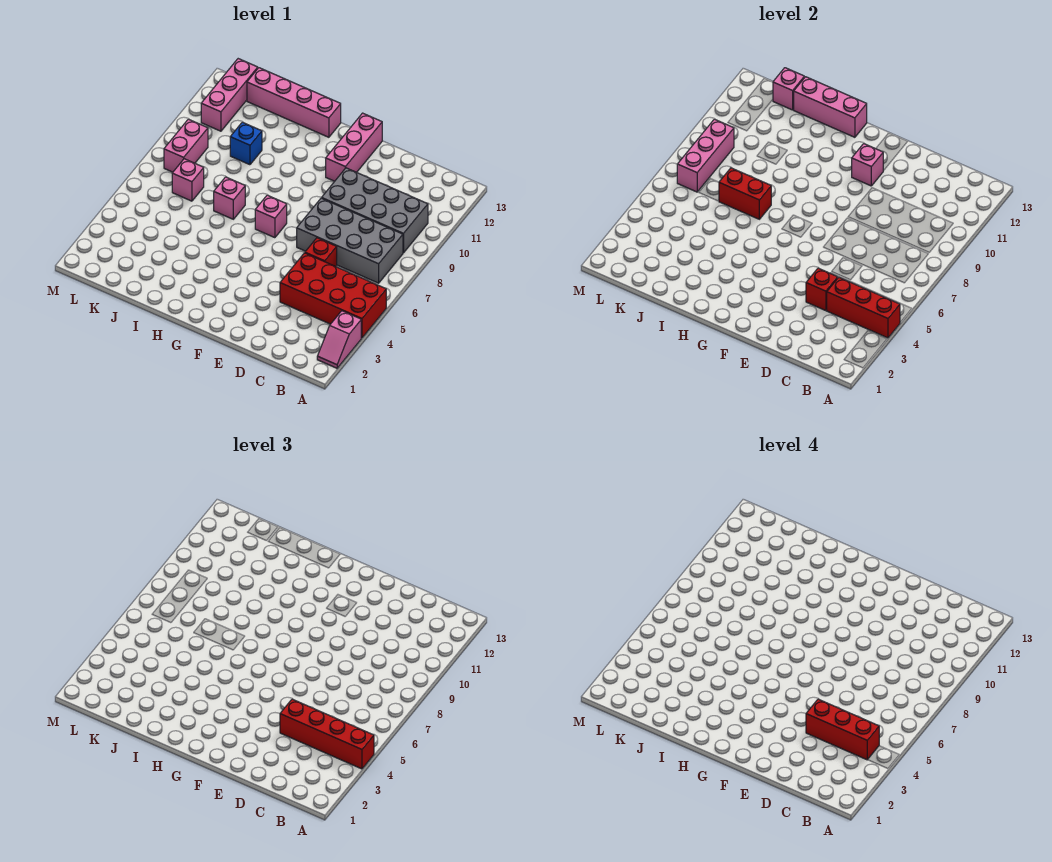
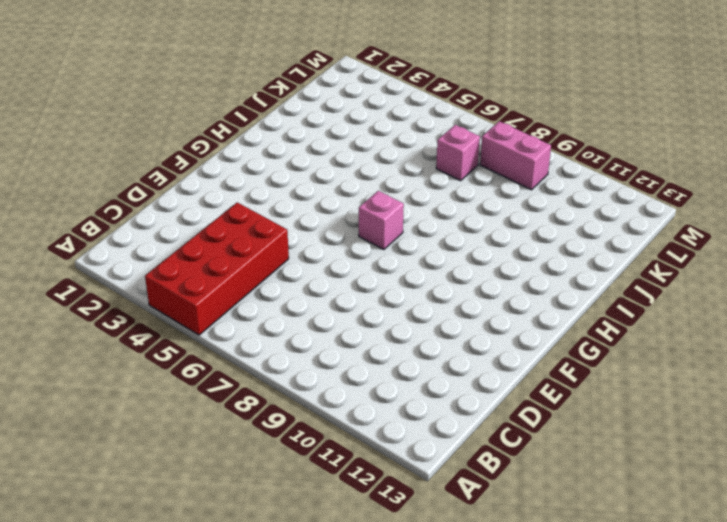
none -> pink 1x2 slope [317,311,361,368]
none -> grey 2x4 brick [297,198,403,283]
none -> grey 2x4 brick [322,168,428,253]

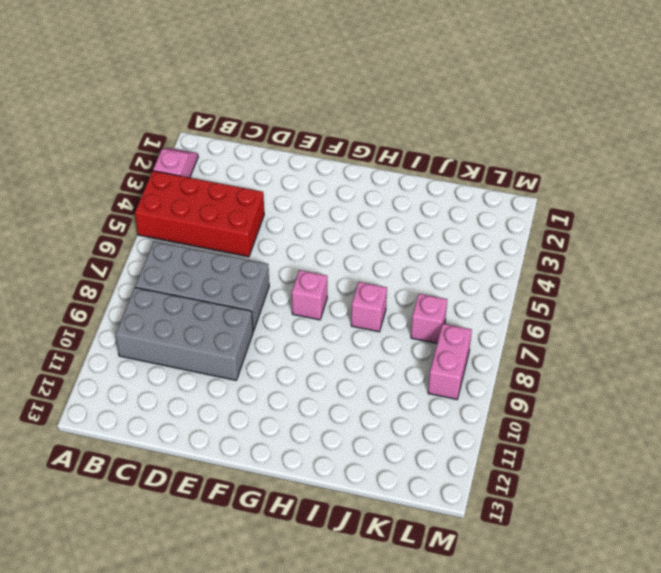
none -> red 1x1 brick [305,238,337,267]
none -> pink 1x3 brick [326,113,382,181]
none -> pink 1x4 brick [247,68,341,137]

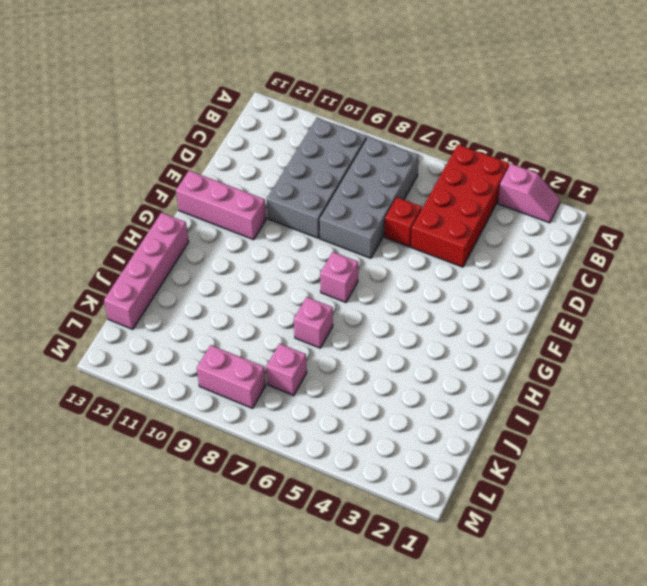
none -> blue 1x1 brick [230,122,262,165]
none -> pink 1x3 brick [201,59,258,131]
none -> red 1x3 brick [826,277,900,338]

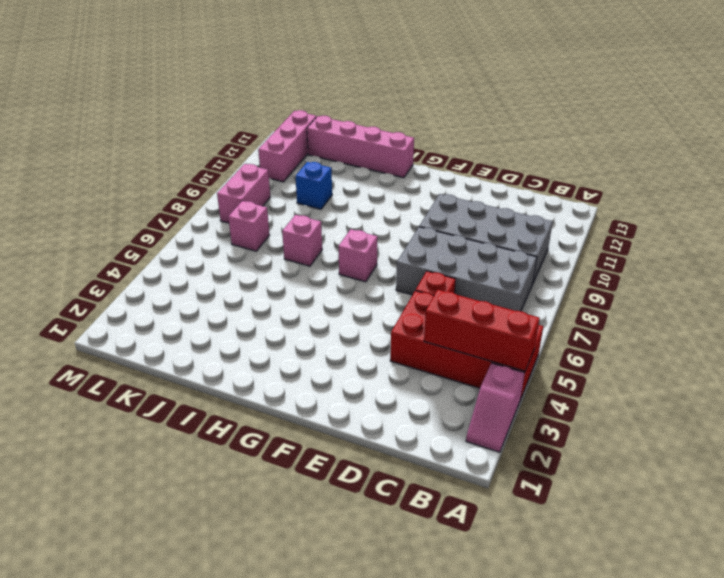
none -> pink 1x3 brick [326,113,382,181]
none -> red 1x1 brick [806,268,838,311]
none -> pink 1x1 brick [852,144,883,186]

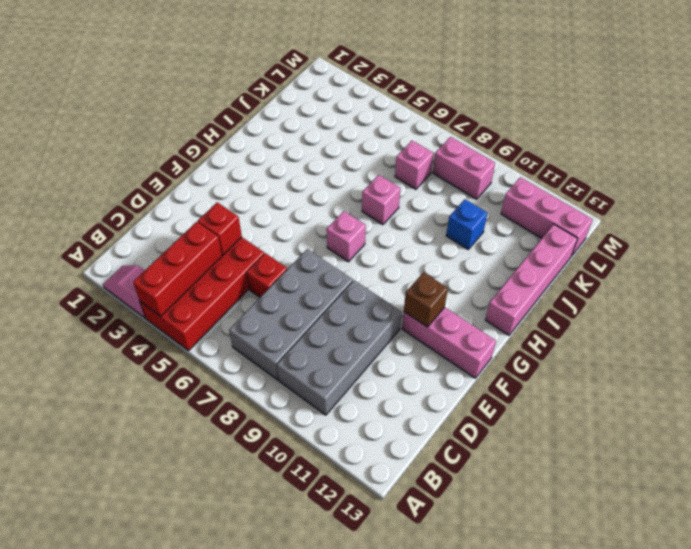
brown 1x1 brick [404,272,448,327] -> pink 1x1 brick [852,144,883,186]
none -> pink 1x3 brick [794,77,867,137]
none -> red 1x2 brick [719,168,771,219]
none -> pink 1x1 brick [773,68,804,110]

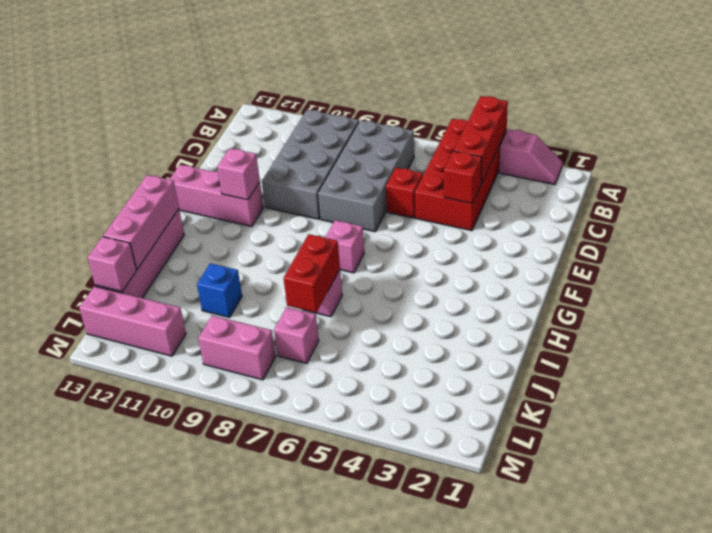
none -> pink 1x3 brick [677,119,734,192]
none -> red 1x4 brick [280,699,374,769]
none -> red 1x3 brick [806,699,879,760]

